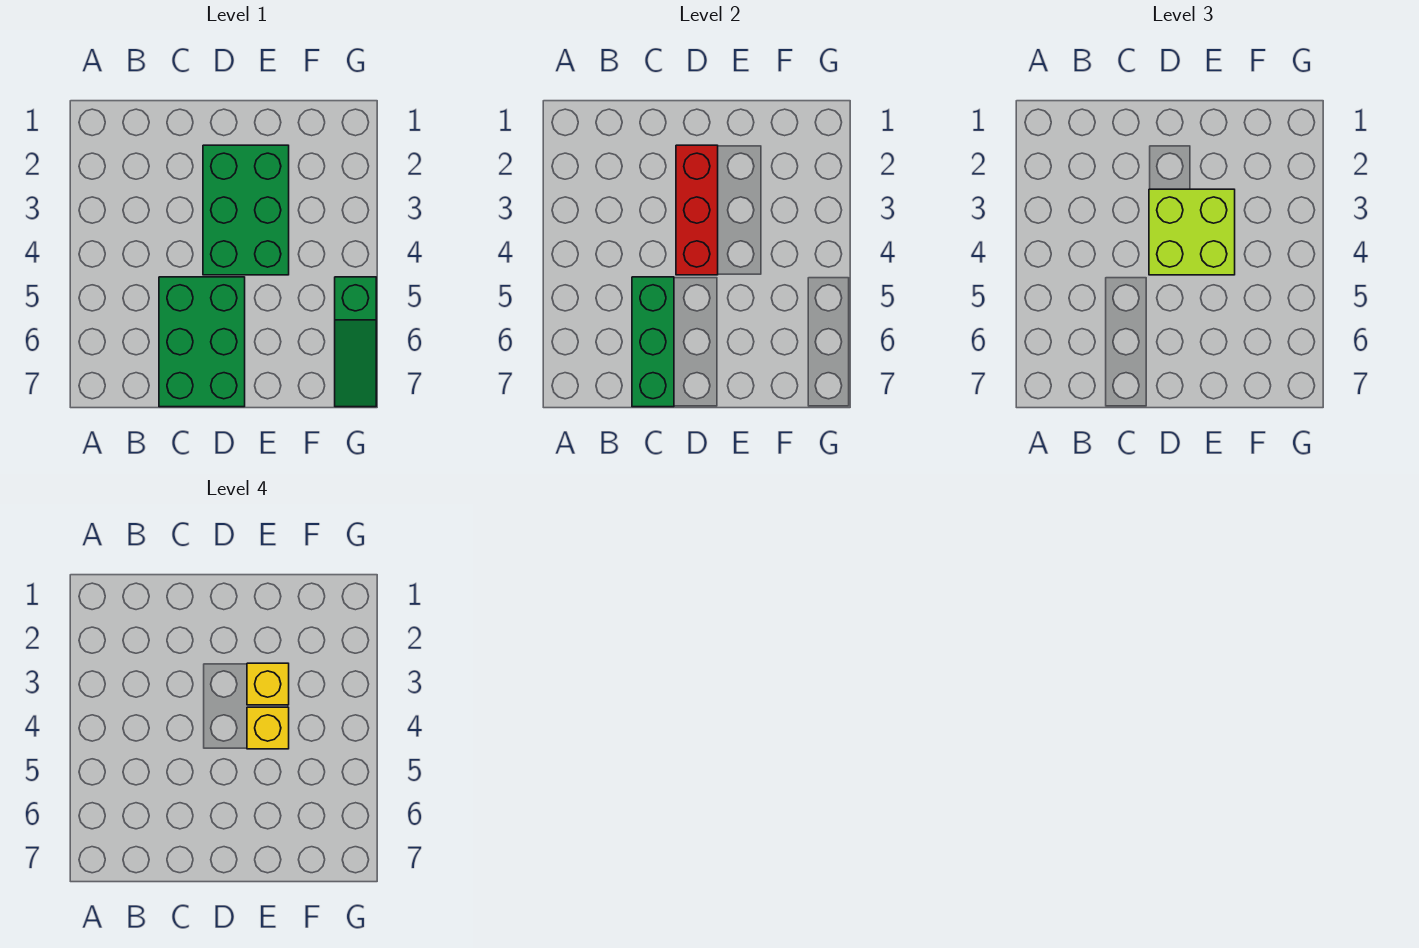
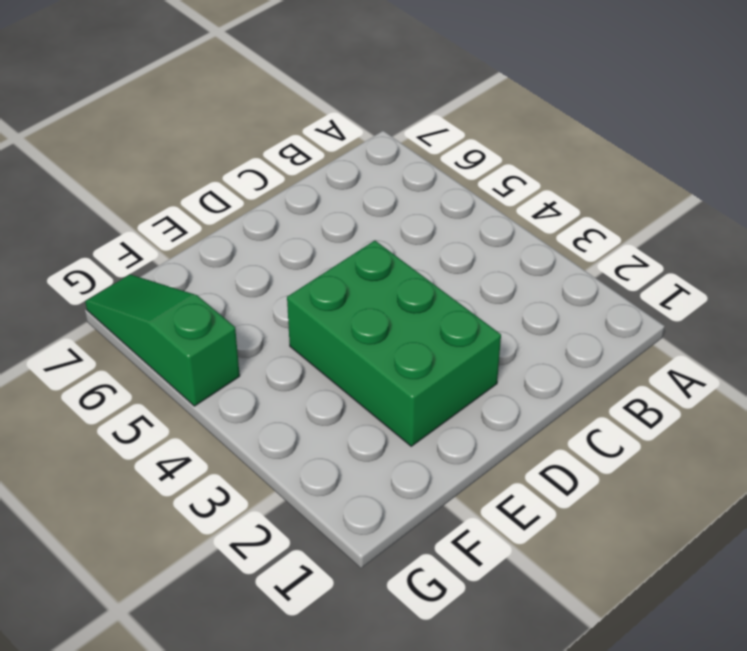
none -> green 2x3 brick [159,277,245,407]
none -> green 1x3 brick [632,277,674,407]

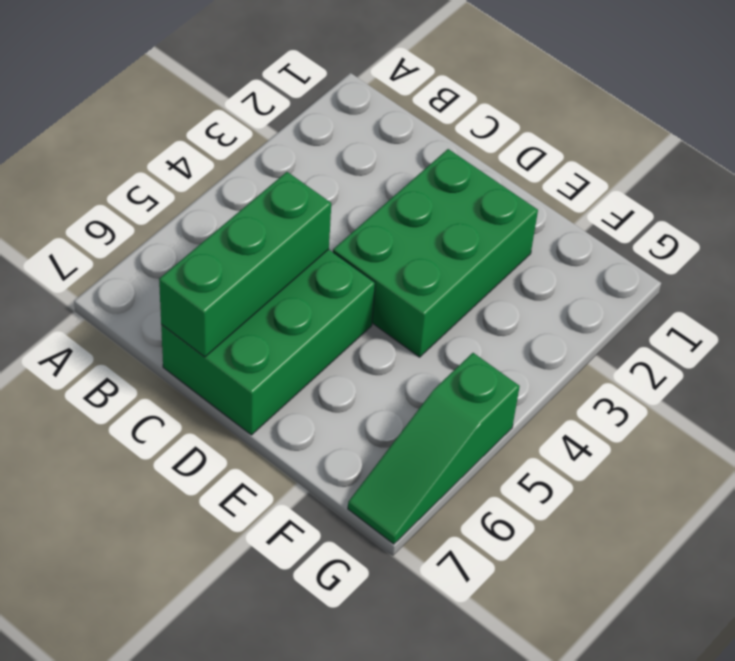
none -> red 1x3 brick [676,145,718,275]
none -> lime 2x2 brick [1149,189,1235,275]

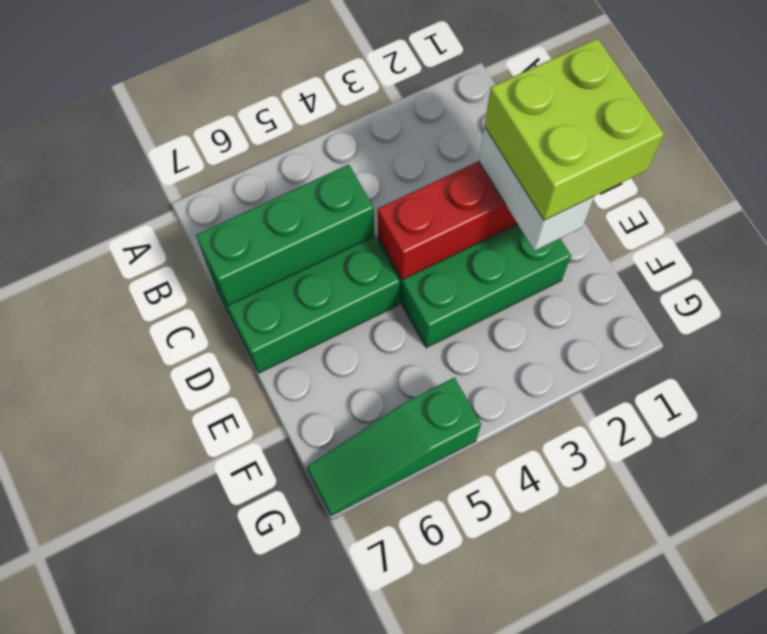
lime 2x2 brick [484,38,664,220] -> lime 2x2 brick moved to [1149,189,1235,275]
white 1x2 brick [479,127,594,251] -> none
none -> yellow 1x1 brick [247,663,289,705]
none -> yellow 1x1 brick [247,707,289,749]

